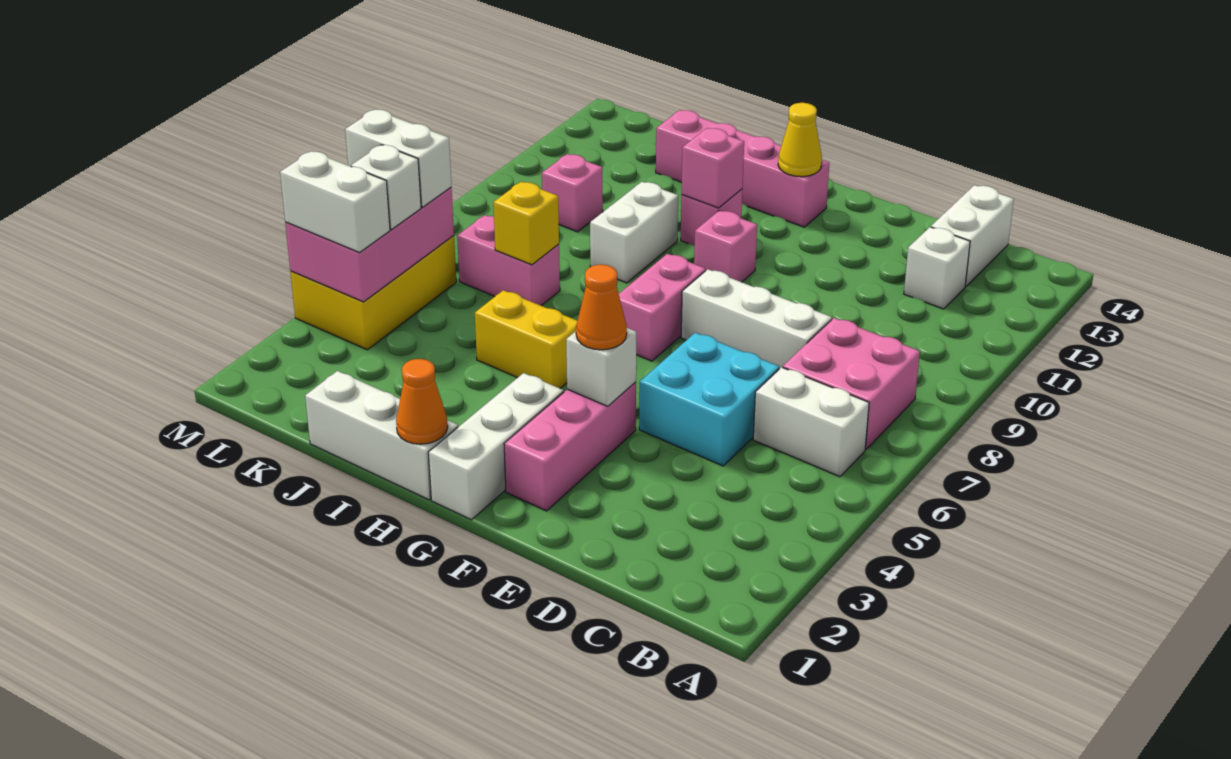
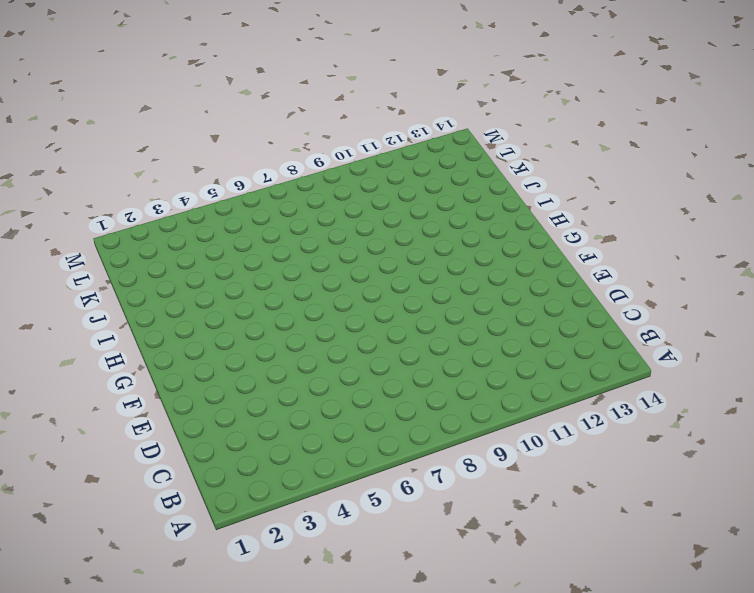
none -> white 1x2 brick [753,367,869,477]
none -> pink 2x2 brick [783,318,920,449]
none -> white 1x1 brick [904,227,970,309]

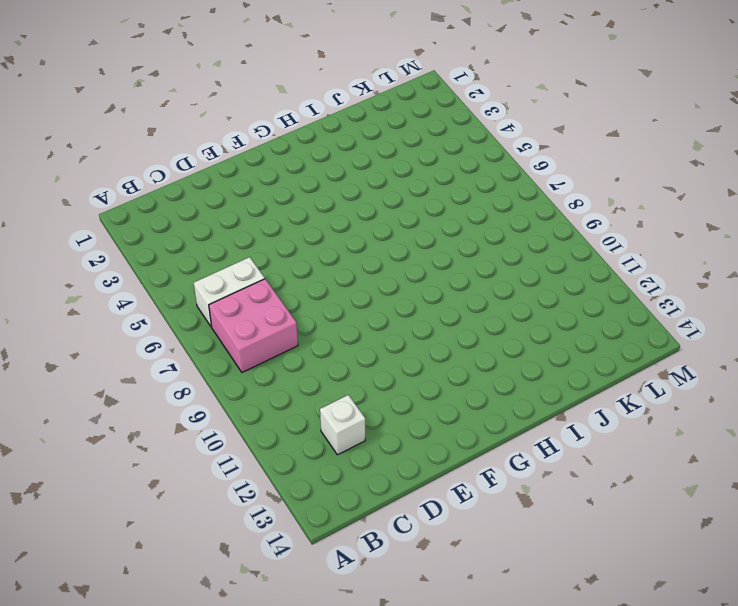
none -> white 1x2 brick [931,185,1014,286]
none -> cyan 2x2 brick [639,333,779,466]
none -> white 1x3 brick [681,269,832,369]

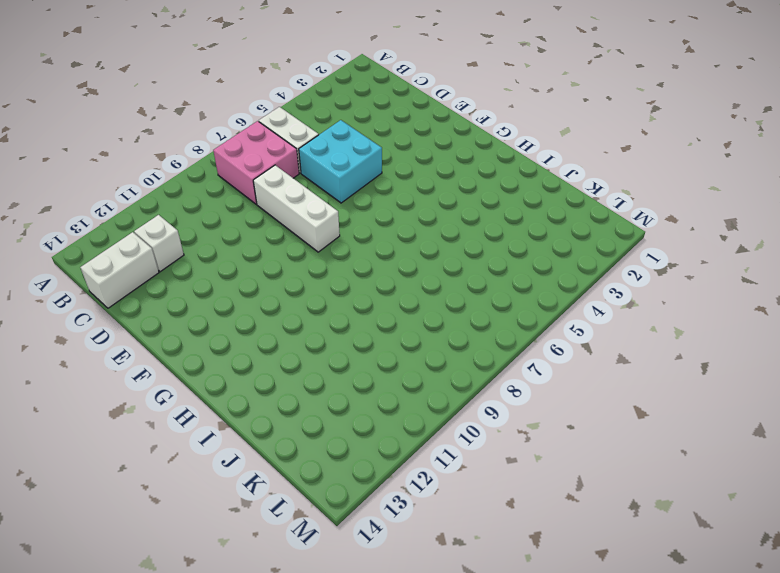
none -> pink 1x3 brick [504,382,636,511]
none -> white 1x3 brick [428,373,564,520]
none -> pink 1x2 brick [619,254,706,361]

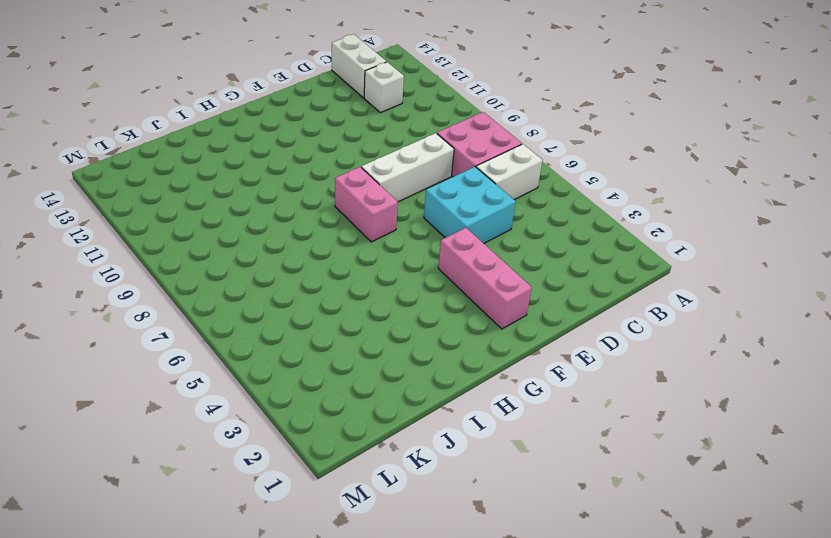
none -> white 1x3 brick [428,373,564,520]
none -> pink 1x1 brick [694,210,757,282]
none -> pink 1x4 brick [656,110,829,227]

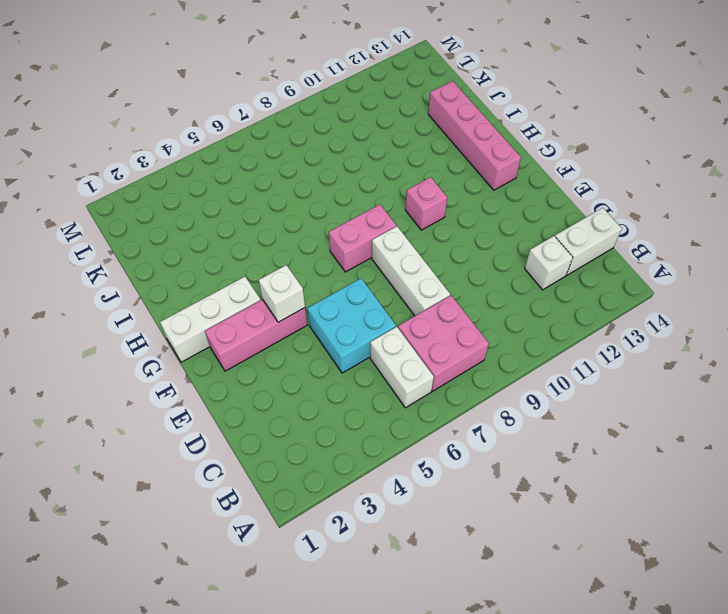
none -> white 1x3 brick [305,371,458,500]
none -> yellow 1x2 brick [475,290,577,388]
none -> pink 1x1 brick [681,189,742,245]

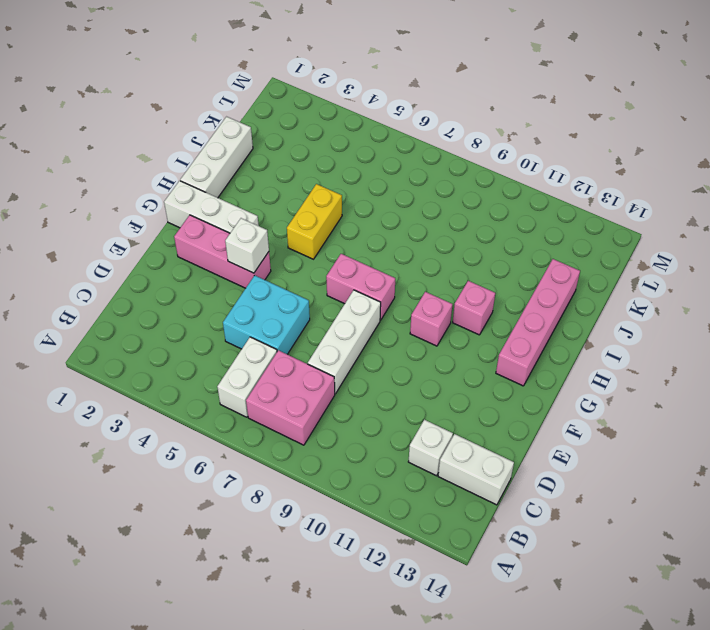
none -> white 1x2 brick [590,182,678,283]
none -> pink 1x2 brick [457,215,560,306]
none -> pink 1x1 brick [542,154,603,232]

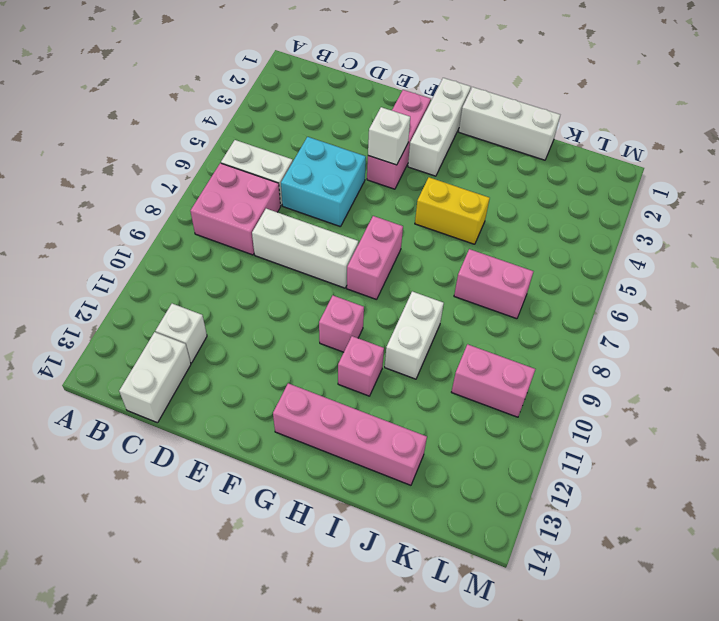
pink 1x2 brick [452,344,535,417] -> pink 1x1 brick [542,154,603,232]
none -> yellow 2x3 brick [290,236,456,350]
none -> yellow 1x1 cone [778,103,822,177]
none -> orange 1x1 cone [396,359,448,444]

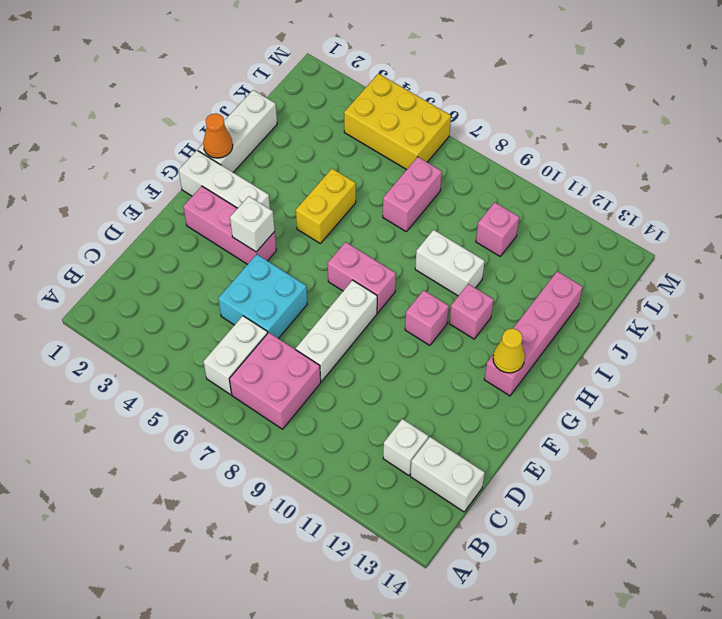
none -> pink 1x1 brick [681,128,744,208]
none -> yellow 1x1 brick [493,182,559,265]
none -> pink 2x3 brick [285,188,454,302]

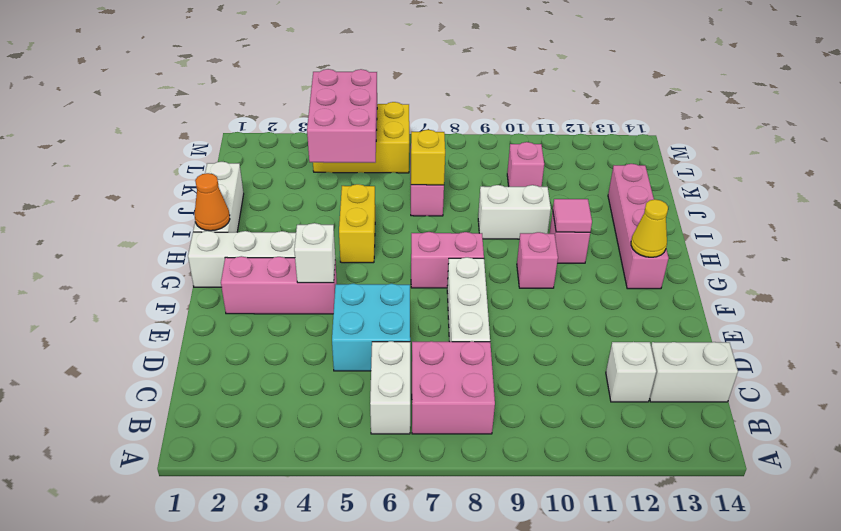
pink 1x1 tile [553,199,592,232] -> pink 1x1 brick [681,128,744,208]
pink 2x3 brick [307,69,377,163] -> pink 2x3 brick turned to [285,188,454,302]
none -> orange 1x1 cone [576,265,627,350]
none -> white 1x2 brick [280,151,390,253]
none -> white 1x1 brick [351,145,421,230]

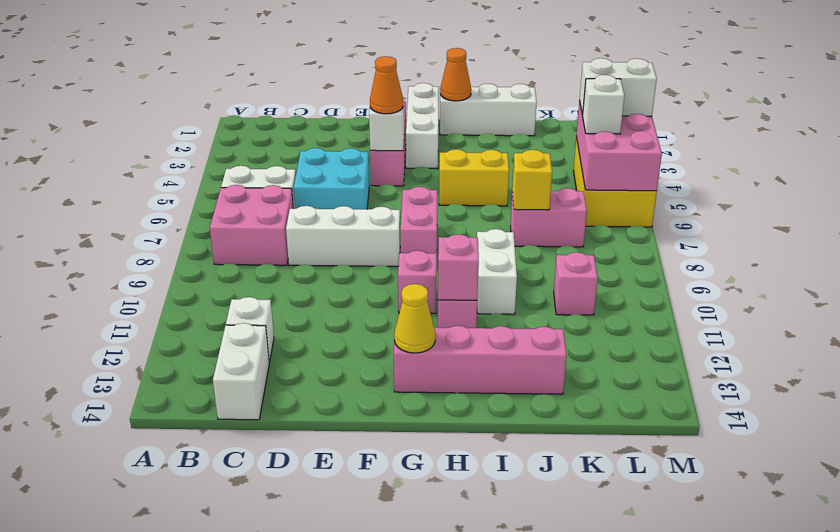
none -> white 1x2 brick [345,110,451,207]

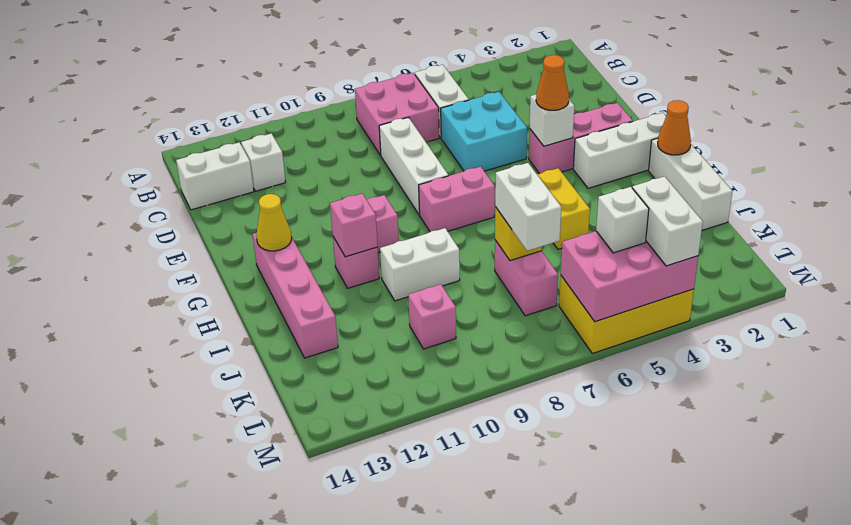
white 1x2 brick [495,163,561,251] -> white 1x2 brick moved to [345,110,451,207]

